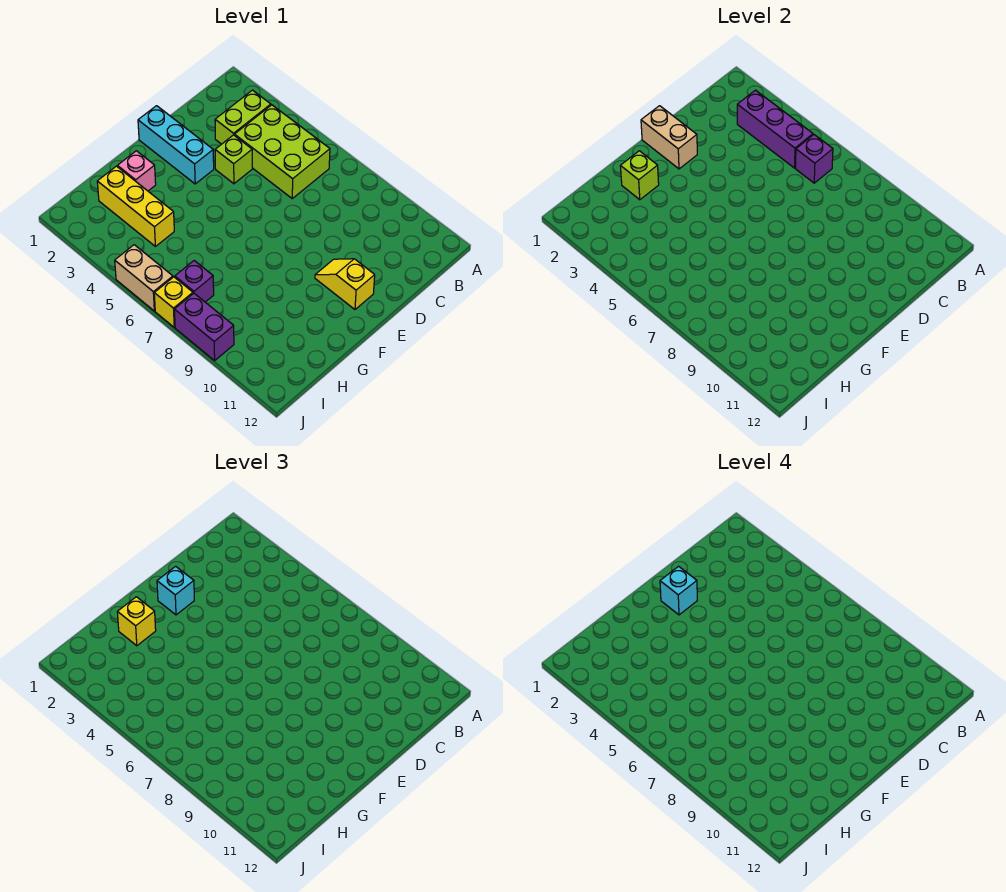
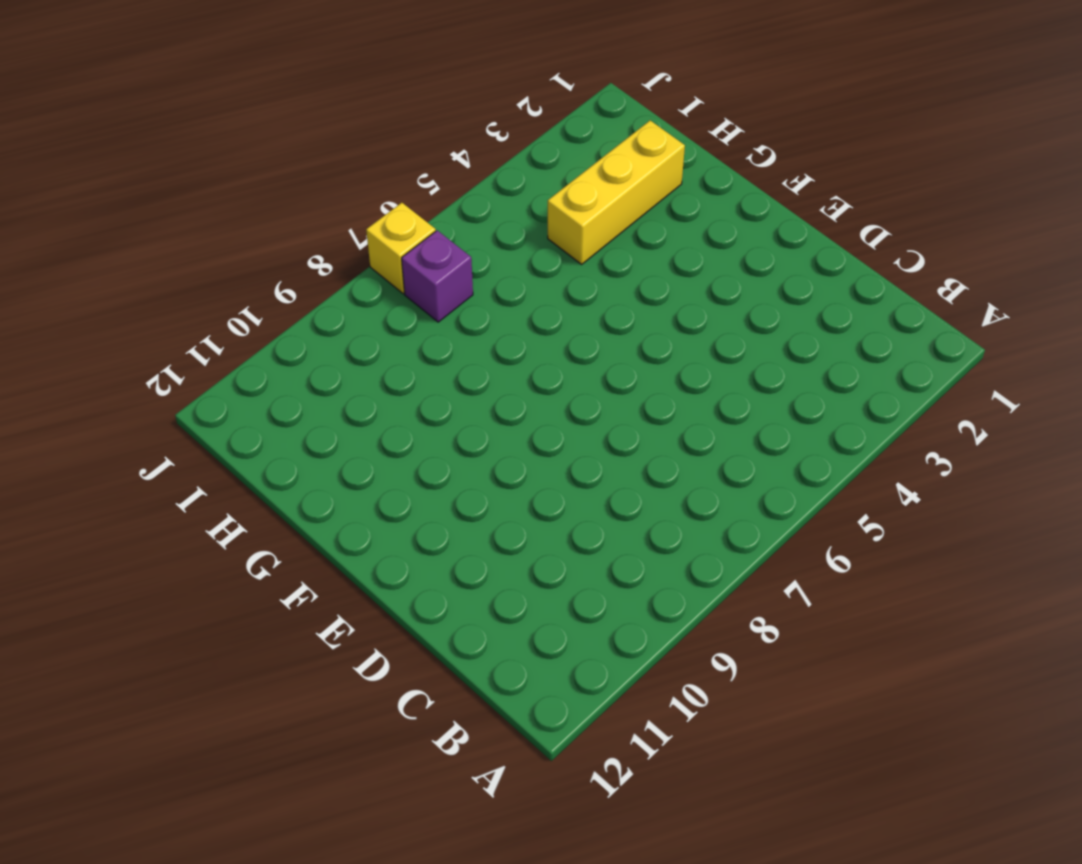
none -> lime 1x2 brick [215,90,271,144]
none -> lime 2x3 brick [235,105,330,198]
none -> lime 1x1 brick [215,135,252,184]

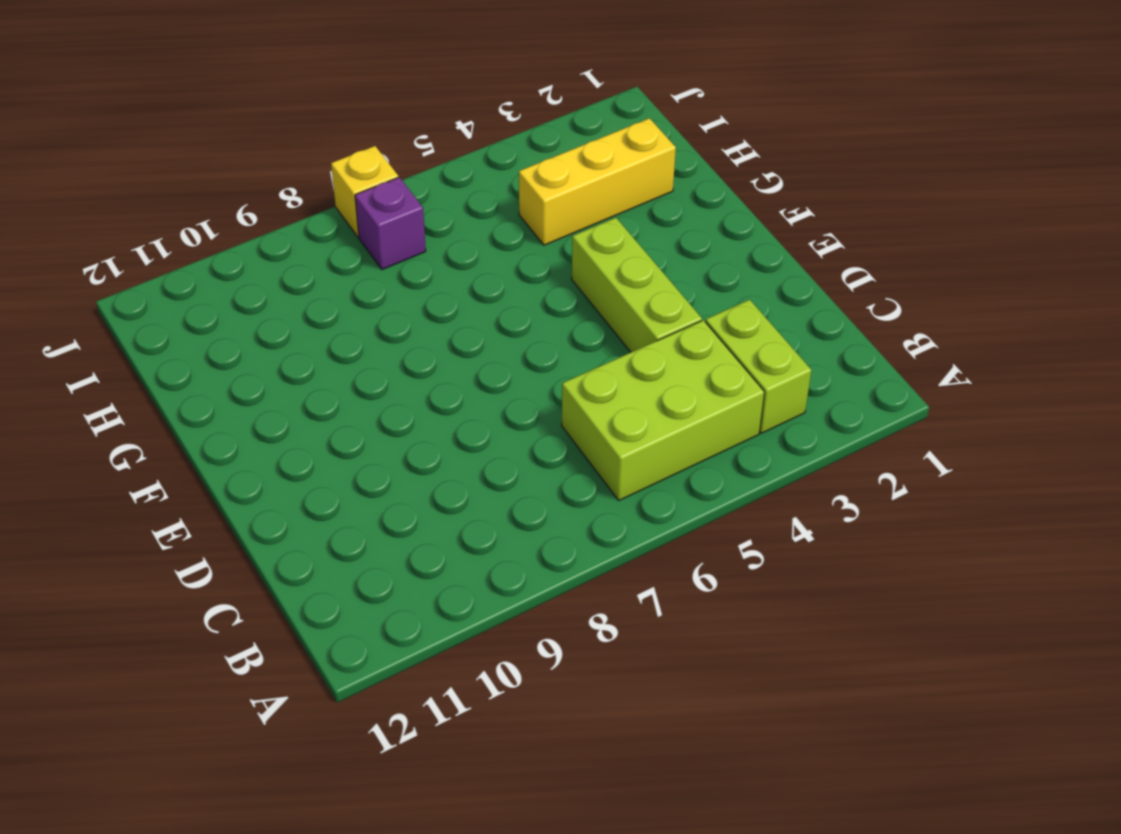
lime 1x3 brick [572,218,702,352] -> lime 1x1 brick [215,135,252,184]
none -> cyan 1x3 brick [138,106,214,184]
none -> yellow 1x2 slope [315,259,375,309]
none -> pink 1x1 brick [117,151,156,191]

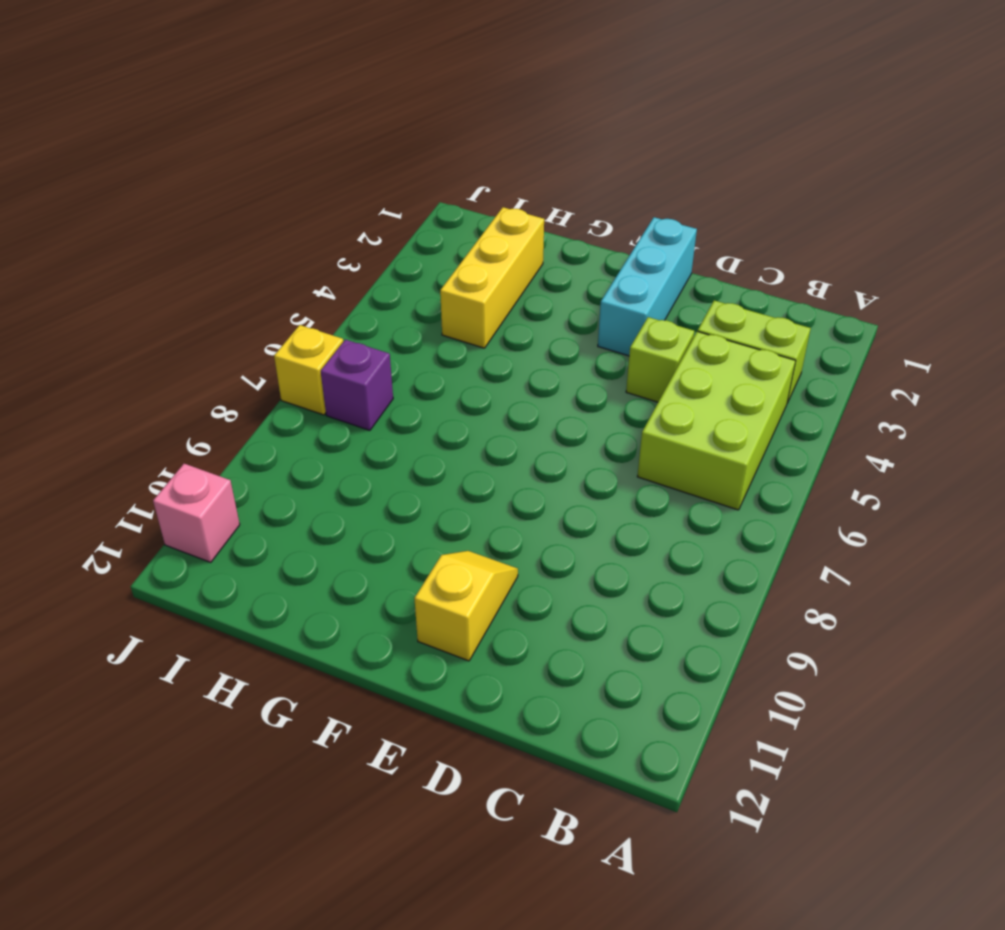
pink 1x1 brick [153,464,240,562] -> pink 1x1 brick moved to [117,151,156,191]
none -> tan 1x2 brick [115,245,173,311]
none -> purple 1x2 brick [174,293,234,361]
none -> purple 1x3 brick [737,90,813,168]

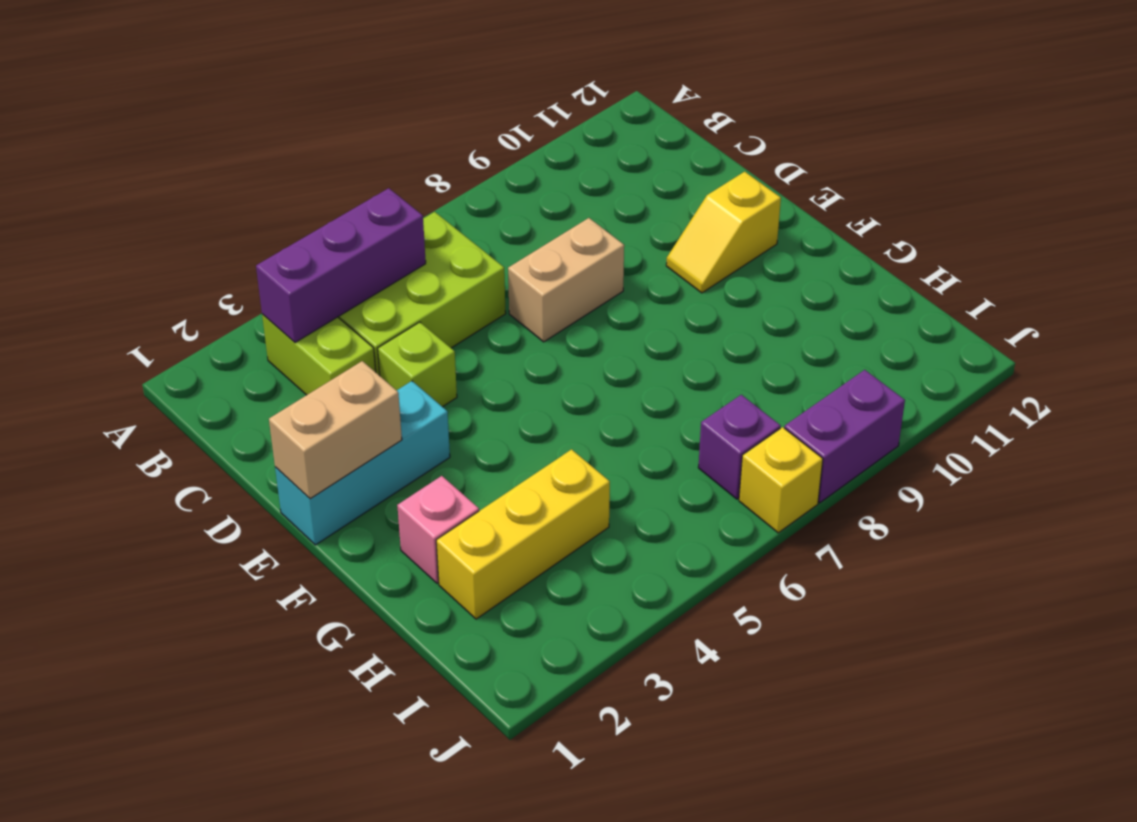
tan 1x2 brick [508,218,624,342] -> tan 1x2 brick moved to [115,245,173,311]
none -> purple 1x1 brick [796,135,833,183]
none -> lime 1x1 brick [620,151,659,200]
none -> cyan 1x1 brick [157,566,194,615]

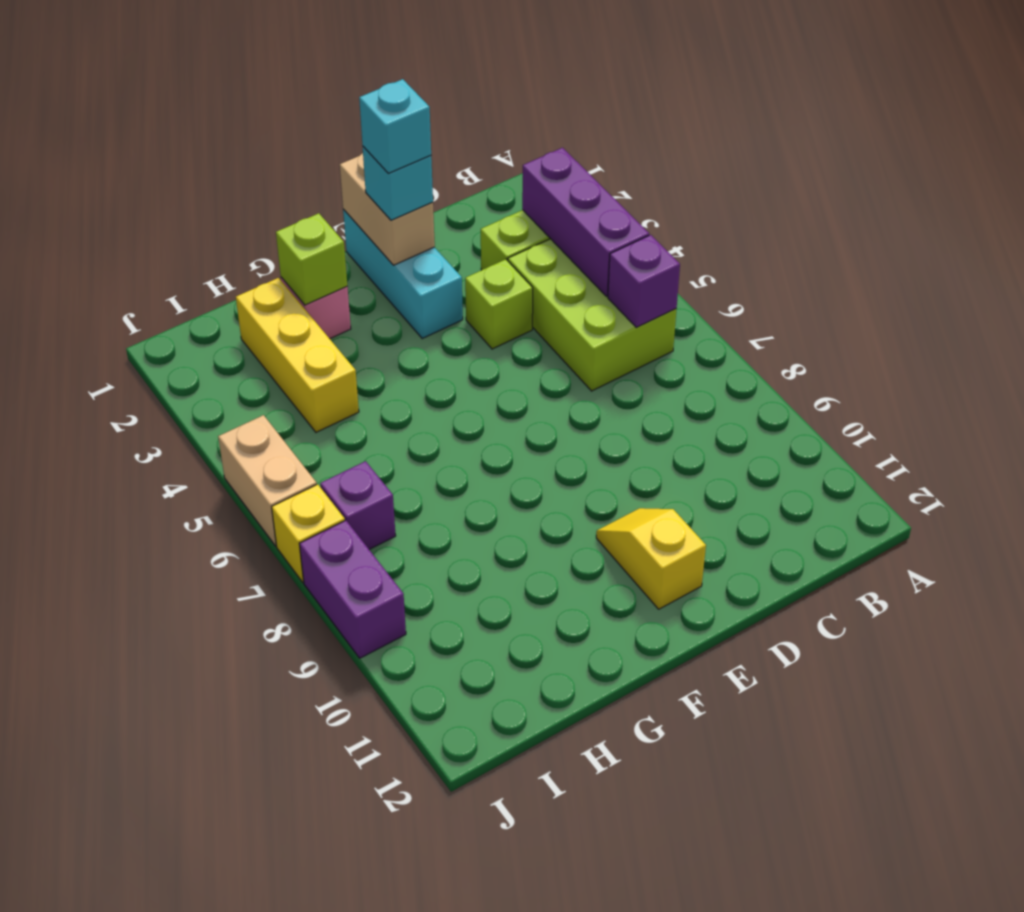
none -> yellow 1x1 brick [117,597,156,646]

